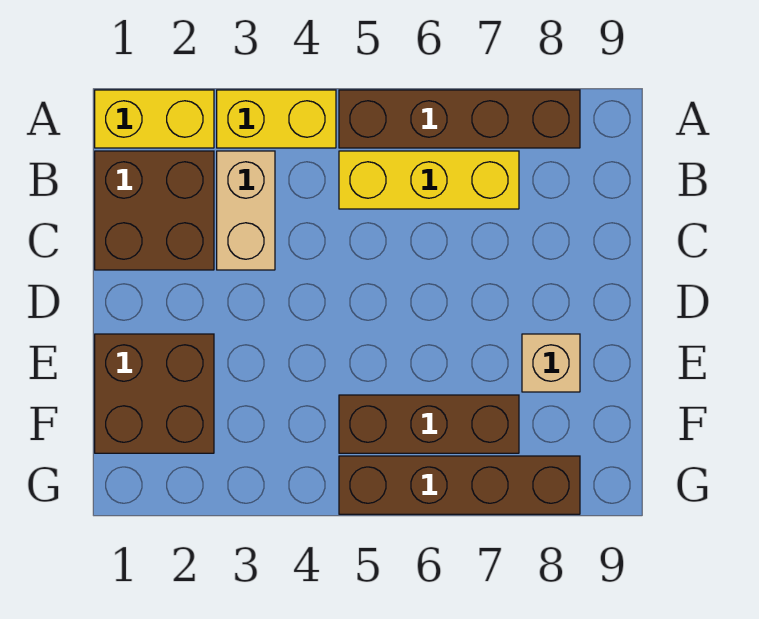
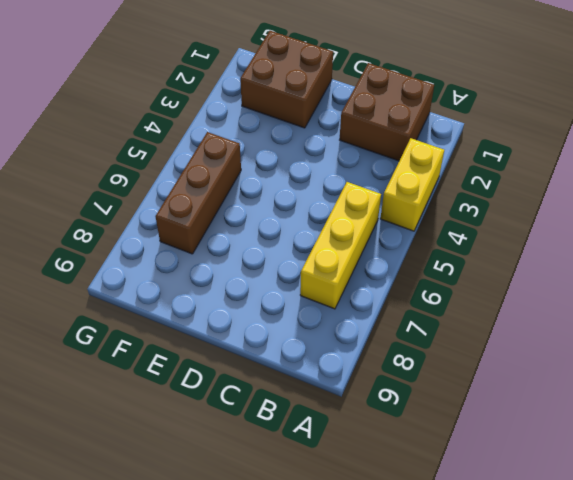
none -> yellow 1x2 brick [95,90,214,148]
none -> brown 1x4 brick [339,90,580,148]

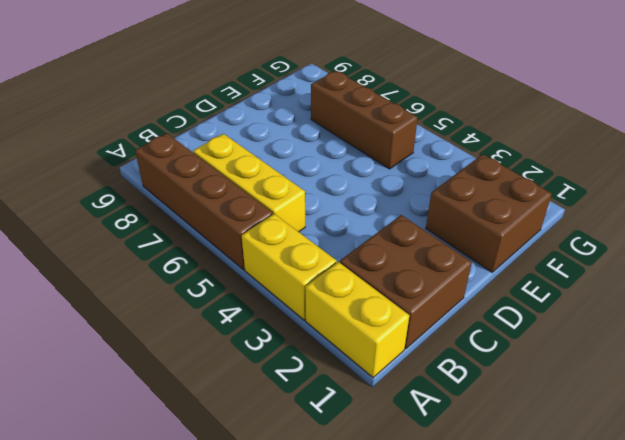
none -> tan 1x2 brick [217,151,275,270]
none -> tan 1x1 brick [522,334,580,392]

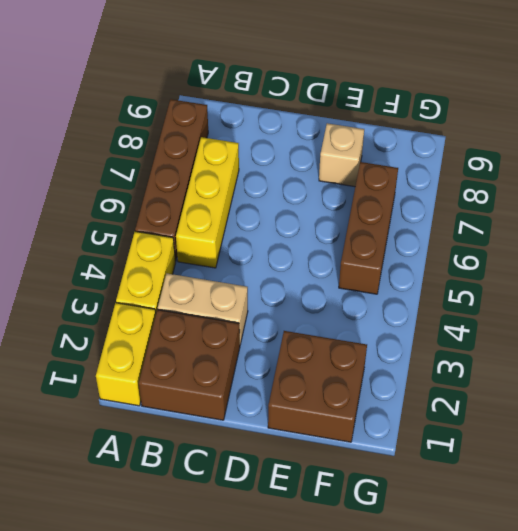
none -> brown 1x4 brick [339,456,580,514]

